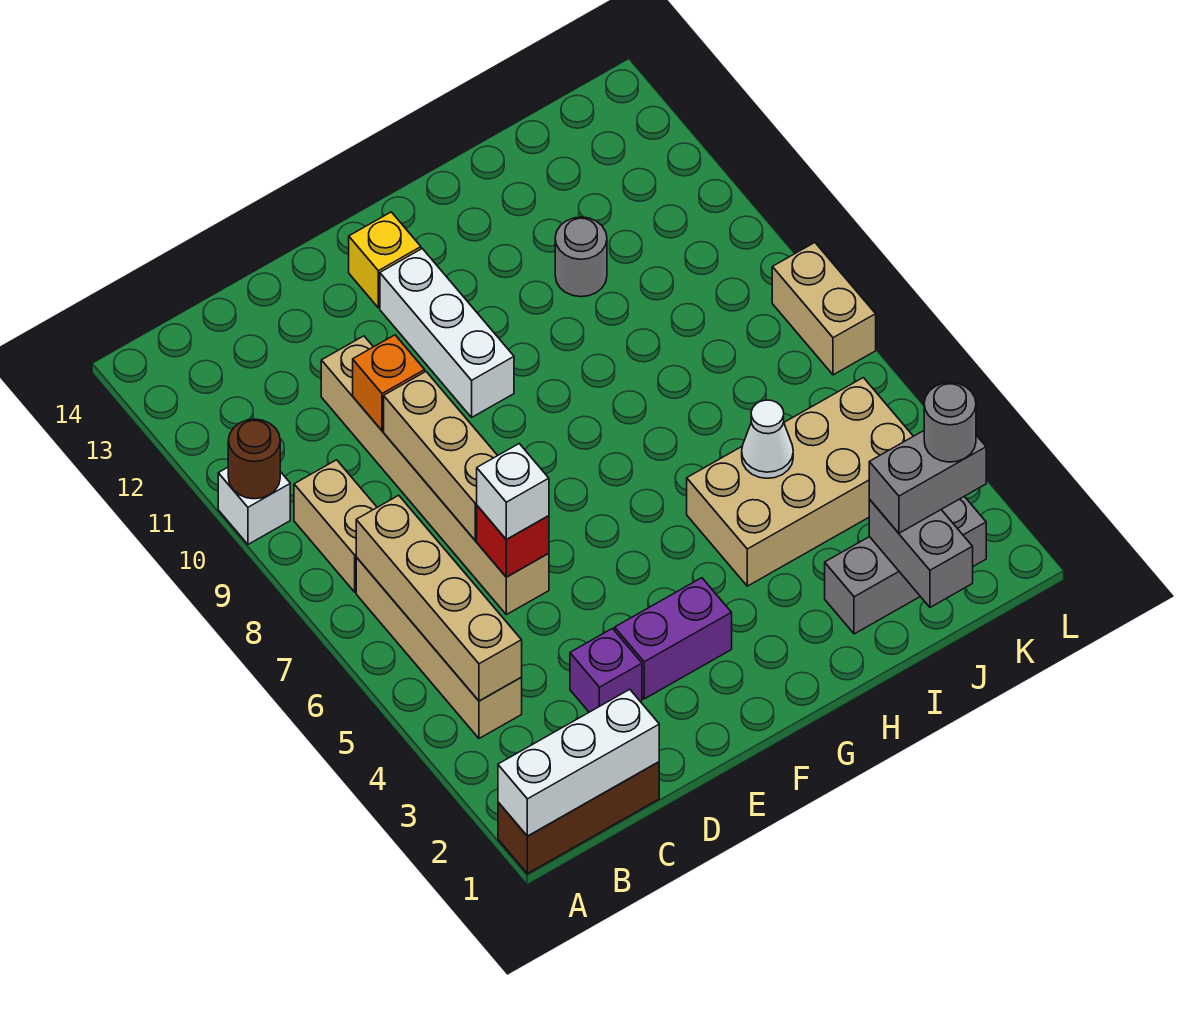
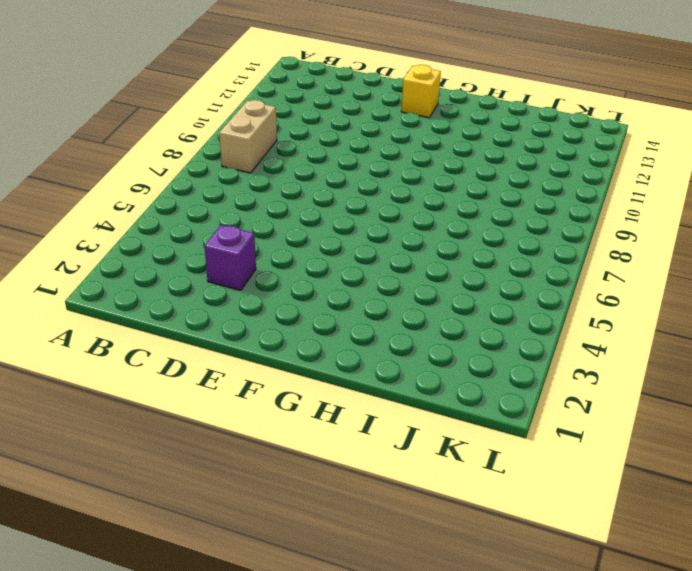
none -> brown 1x3 brick [498,762,659,874]
none -> white 1x1 brick [218,467,290,544]
none -> tan 1x4 brick [356,557,522,738]

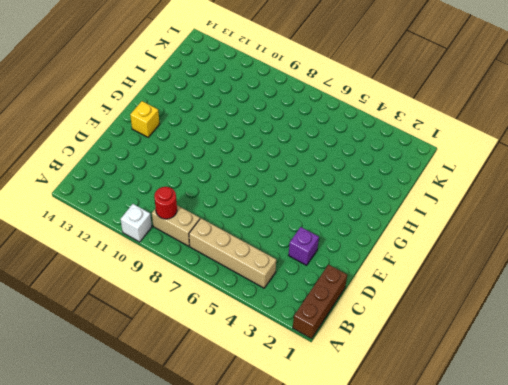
red 1x1 round brick [154,187,177,219] -> none
none -> tan 1x6 brick [321,336,549,615]
none -> purple 1x2 brick [615,578,732,699]
none -> white 1x3 brick [380,249,514,417]

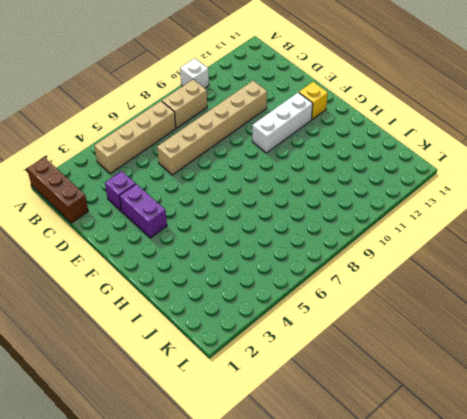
none -> tan 2x4 brick [687,378,913,586]
none -> grey 1x3 brick [825,496,986,634]
none -> grey 1x1 round brick [555,217,607,297]

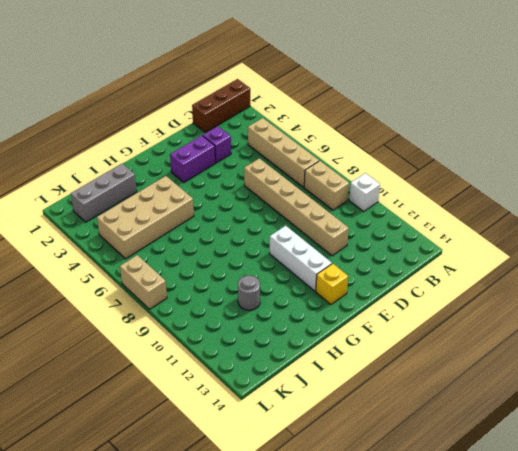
none -> white 1x3 brick [498,689,659,836]
none -> brown 1x1 round brick [228,419,280,499]
none -> tan 1x4 brick [356,495,522,701]

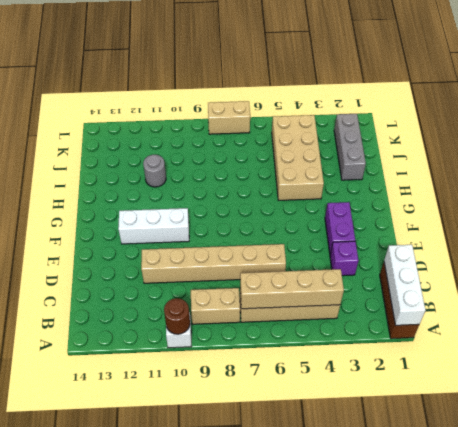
none -> yellow 1x1 brick [349,212,421,308]
none -> red 1x1 brick [477,506,549,577]
none -> tan 1x3 brick [384,372,498,540]

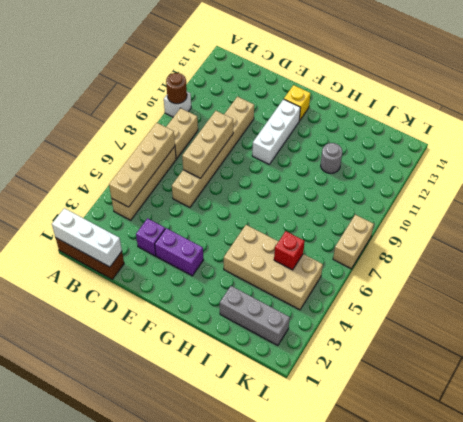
red 1x1 brick [274,231,305,270] -> red 1x1 brick moved to [477,506,549,577]
none -> orange 1x1 brick [353,335,425,431]
none -> white 1x1 cone [742,400,793,478]
none -> grey 1x2 brick [869,499,973,607]

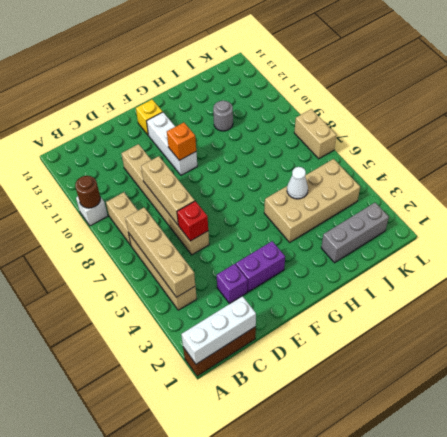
orange 1x1 brick [167,122,196,160] -> orange 1x1 brick moved to [353,335,425,431]
none -> grey 1x2 brick [869,499,973,607]
none -> white 1x1 brick [477,444,549,540]
none -> grey 1x2 brick [869,431,986,533]

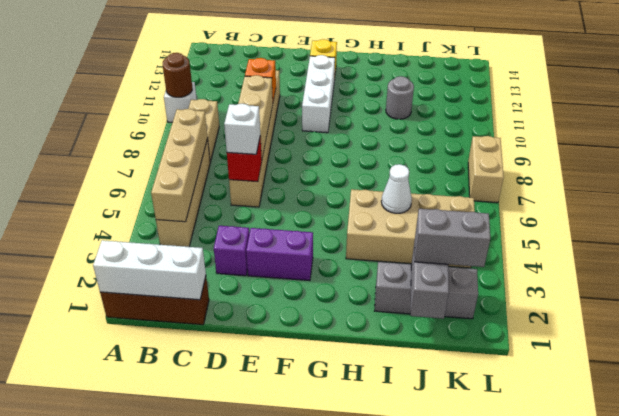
none -> grey 1x1 round brick [924,383,976,462]

